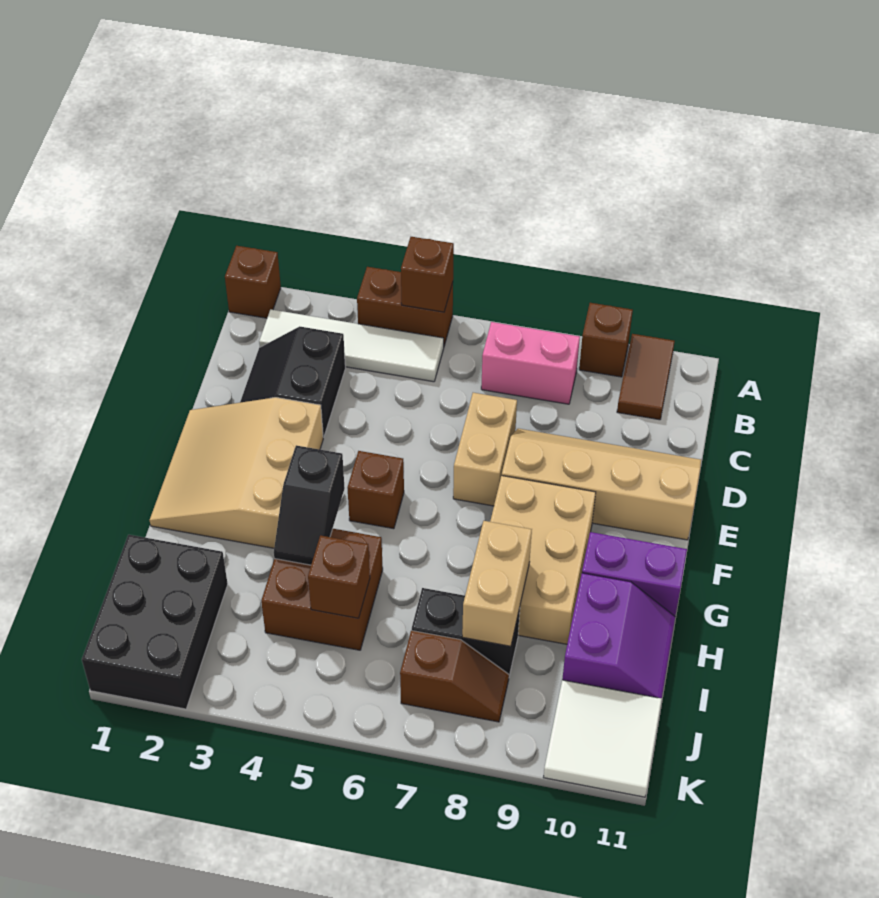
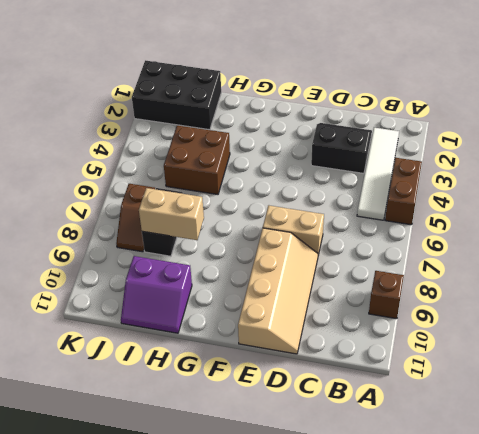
none -> brown 1x1 brick [225,246,281,318]
none -> brown 1x2 tile [617,334,675,420]
none -> pink 1x2 brick [481,322,580,404]

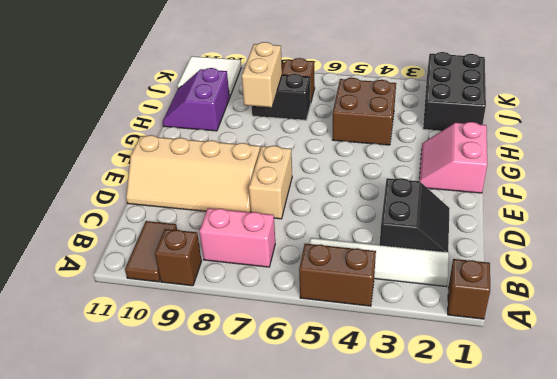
pink 2x2 slope [419,122,487,193] -> tan 3x3 slope [150,397,323,548]
none -> brown 1x1 brick [347,451,404,529]
none -> tan 2x3 brick [490,476,596,644]
none -> purple 1x2 brick [582,532,687,616]

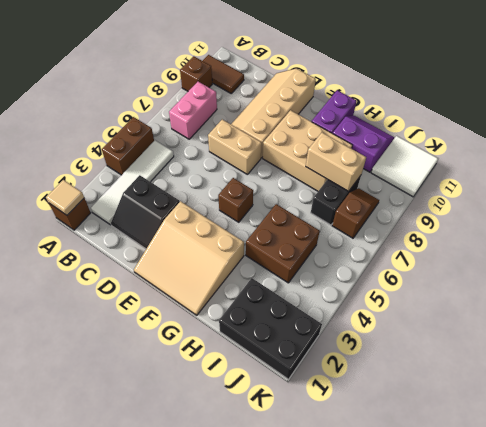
tan 1x1 tile [46,180,84,215] -> none
none -> brown 1x1 brick [401,237,454,312]
none -> black 1x2 slope [274,445,345,565]
none -> brown 1x1 brick [308,535,370,618]

